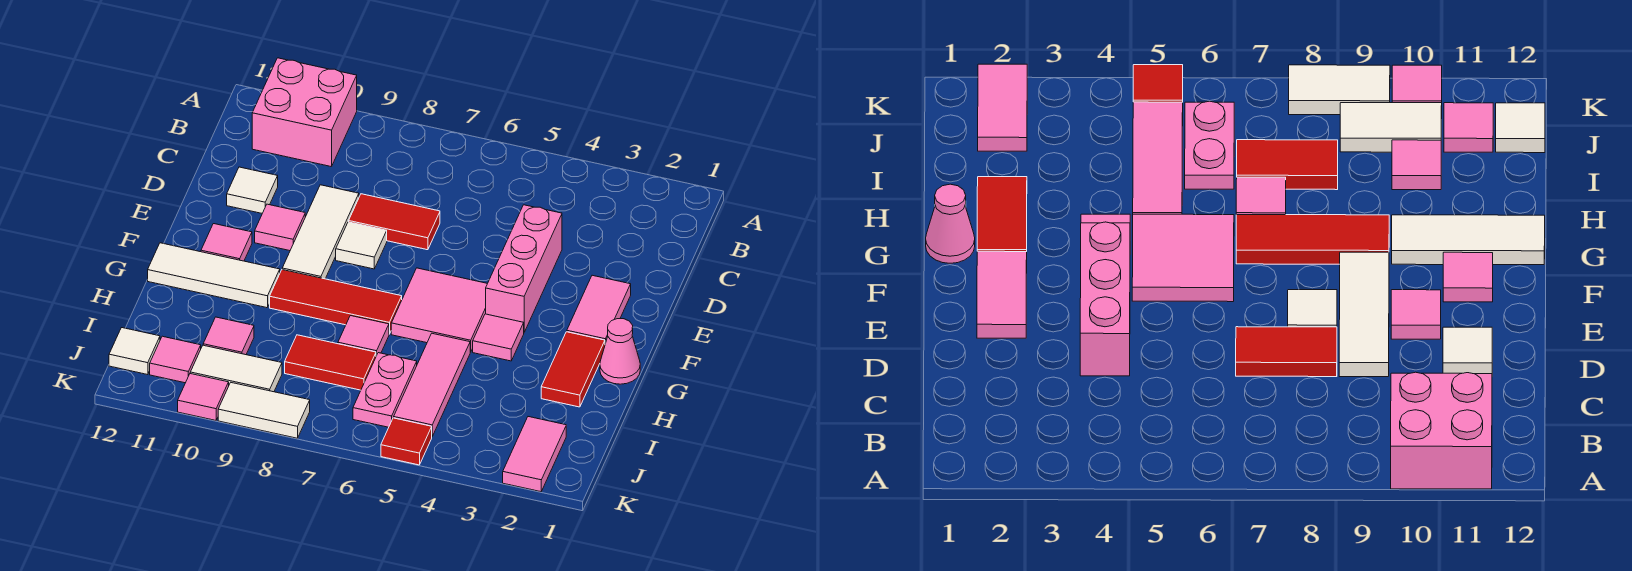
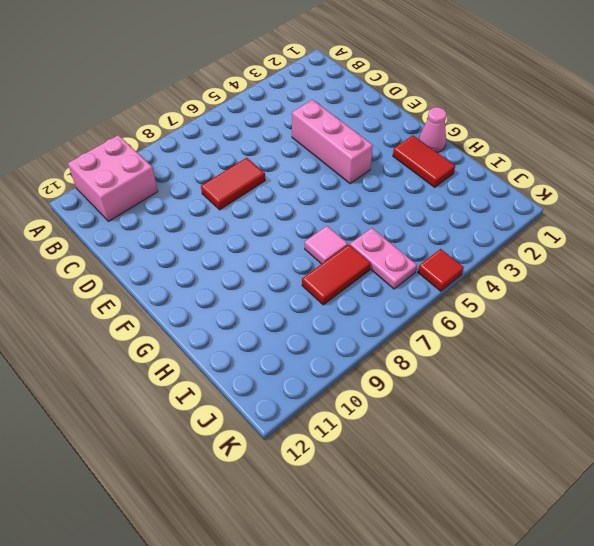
none -> white 1x3 tile [282,185,359,279]
none -> white 1x1 tile [227,167,278,213]
none -> pink 1x2 tile [567,275,631,344]

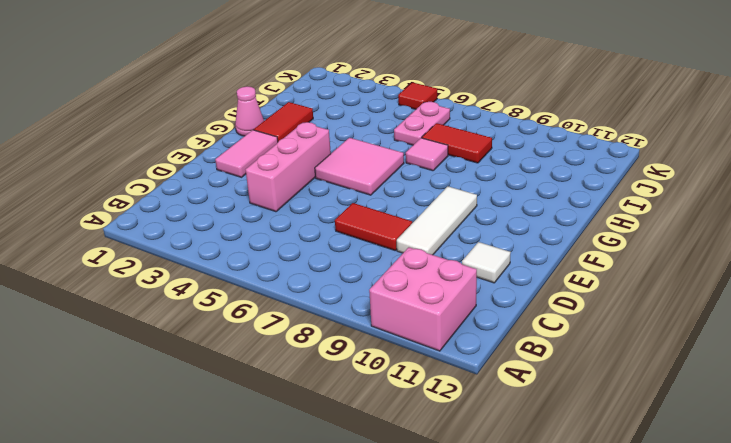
none -> white 1x1 tile [336,222,387,269]
none -> pink 1x1 tile [255,204,305,251]
none -> pink 1x1 tile [201,224,252,261]

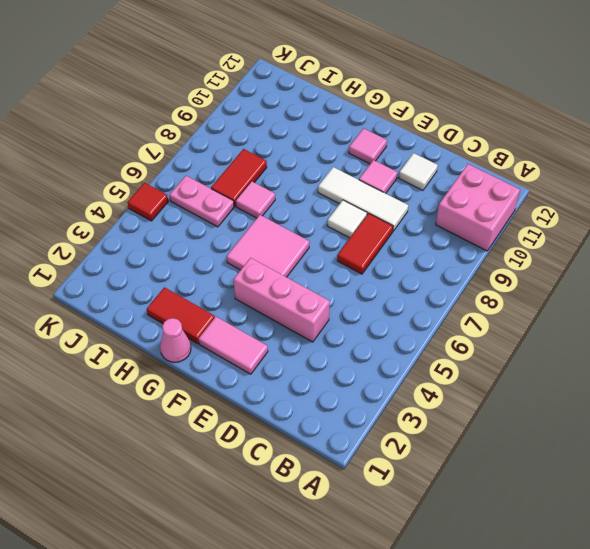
none -> pink 1x1 tile [473,314,524,361]
none -> red 1x3 tile [270,270,402,334]
none -> white 1x3 tile [148,243,280,308]

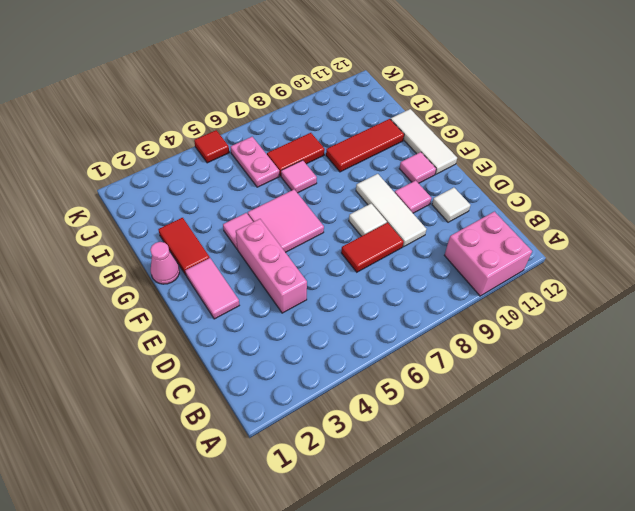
white 1x3 tile [391,109,457,174] -> white 1x3 tile turned to [148,243,280,308]
red 1x3 tile [326,119,404,172] -> red 1x3 tile moved to [270,270,402,334]
none -> pink 1x3 tile [394,333,470,436]
none -> pink 1x1 tile [203,317,254,355]
none -> pink 1x2 tile [503,417,566,492]

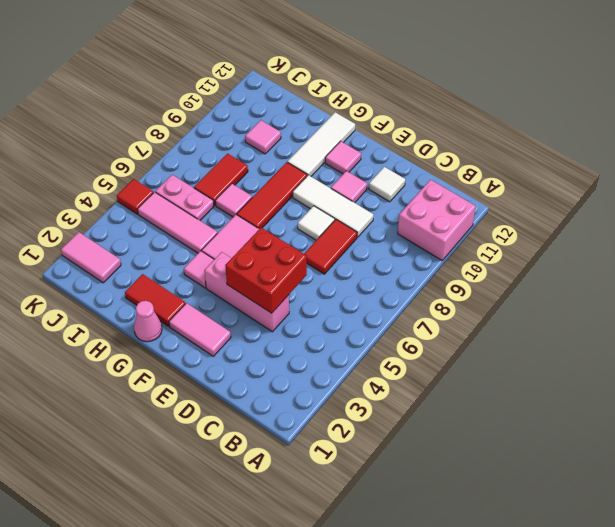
red 2x2 brick [225,228,307,313] -> none
none -> white 1x2 tile [190,345,282,392]
none -> pink 1x1 tile [150,336,201,383]
none -> white 1x1 tile [109,328,160,375]

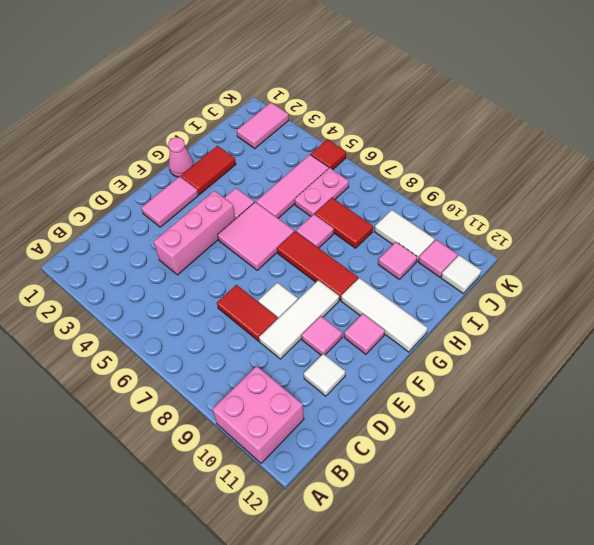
none -> white 1x2 tile [218,383,310,438]
none -> pink 1x1 tile [178,374,229,420]

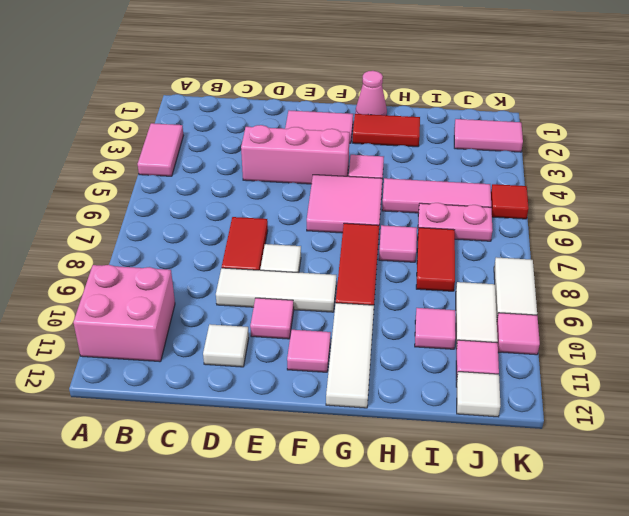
pink 1x2 tile [138,123,183,176] -> none

